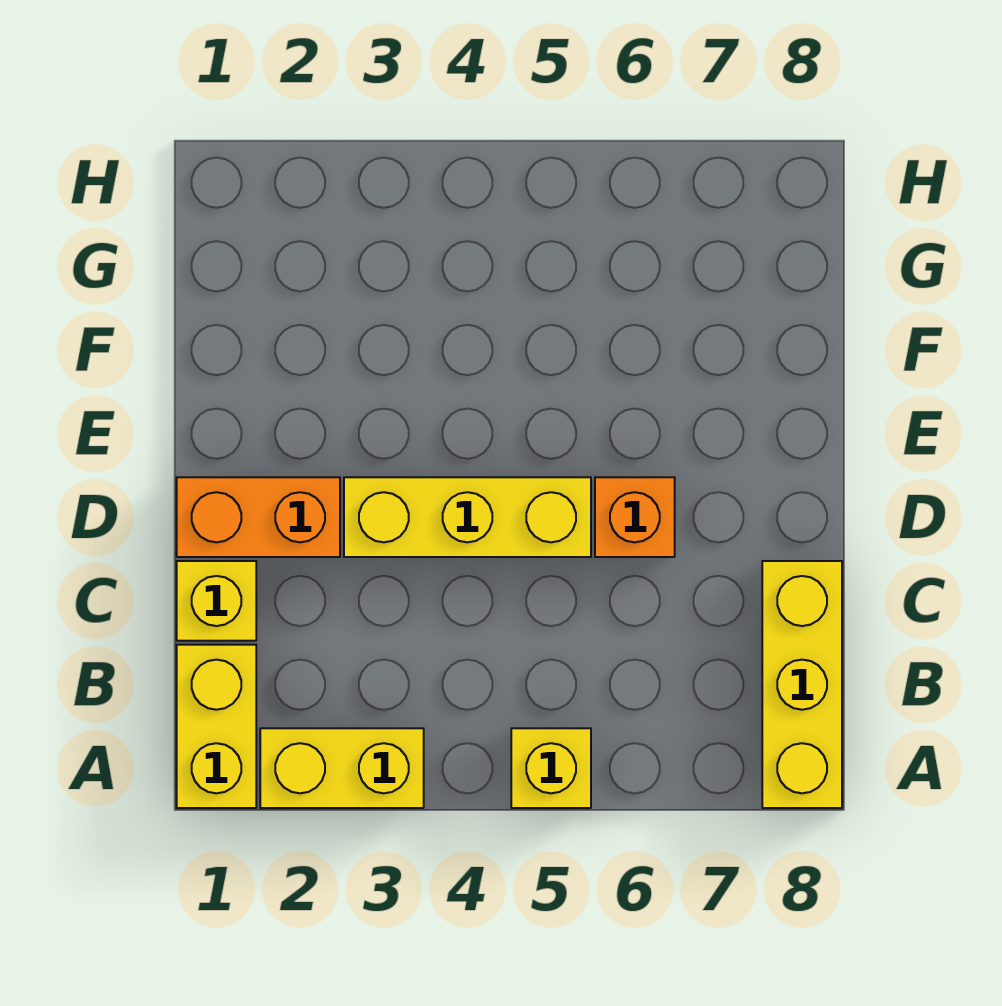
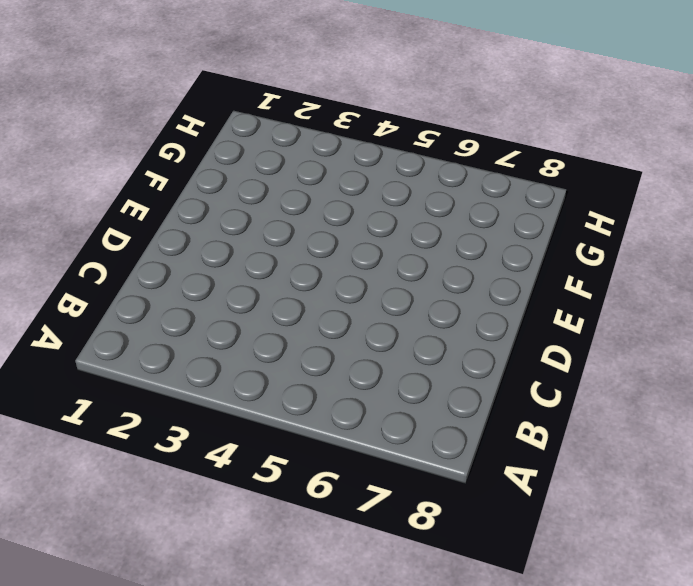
none -> yellow 1x2 brick [177,645,256,808]
none -> yellow 1x2 brick [260,728,424,808]

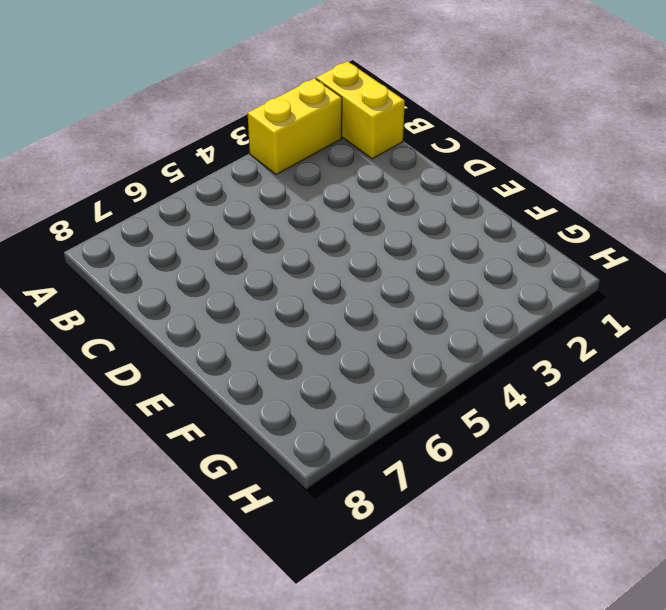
none -> yellow 1x1 brick [511,728,591,808]
none -> yellow 1x3 brick [762,561,842,808]

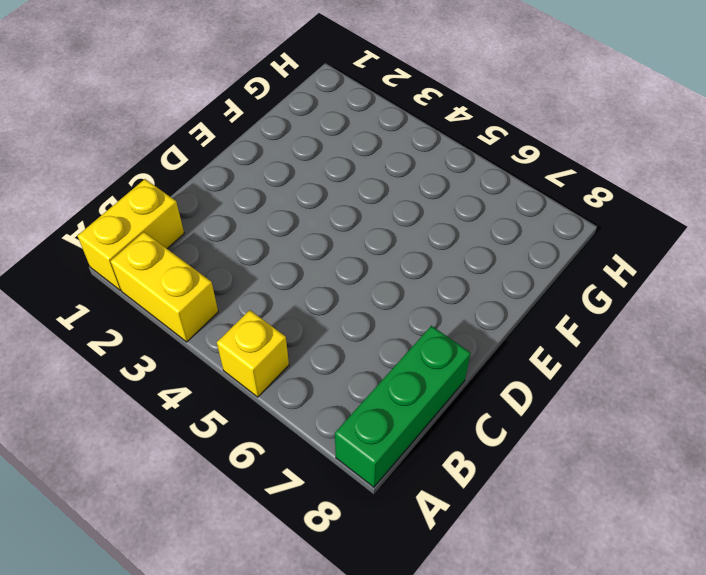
green 1x3 brick [335,326,471,487] -> yellow 1x3 brick [762,561,842,808]
none -> yellow 1x1 brick [177,561,256,641]
none -> orange 1x2 brick [177,477,340,557]

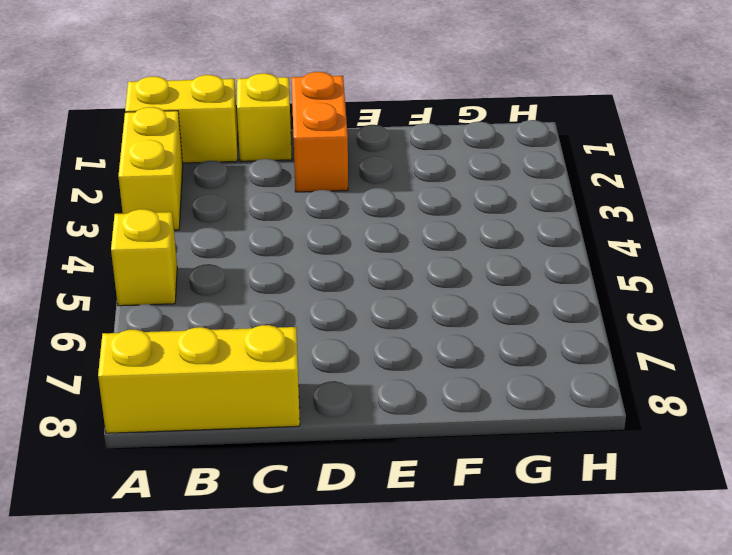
none -> yellow 1x3 brick [344,477,591,557]
none -> orange 1x1 brick [595,477,675,557]

